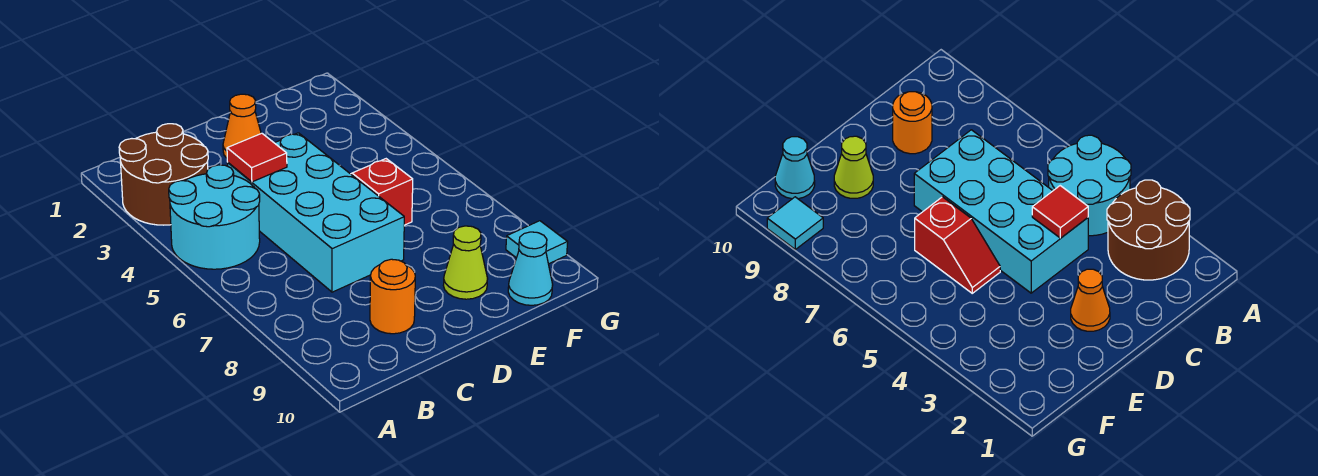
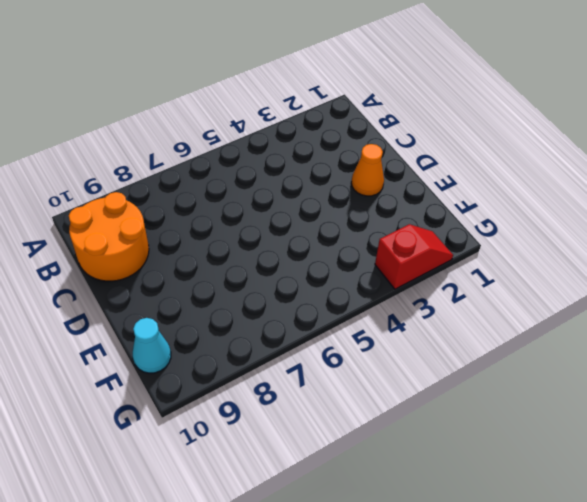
orange 2x2 round brick [69,192,149,281] -> orange 1x1 round brick [370,259,415,334]
red 1x2 slope [375,224,453,289] -> red 1x2 slope moved to [351,159,413,225]
none -> brown 2x2 round brick [119,124,208,225]
none -> cyan 2x2 round brick [169,165,260,269]

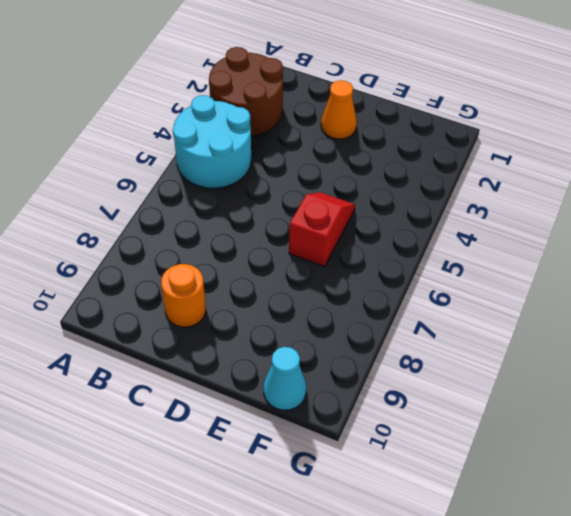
none -> cyan 2x4 brick [227,133,404,292]
none -> lime 1x1 cone [443,226,488,299]

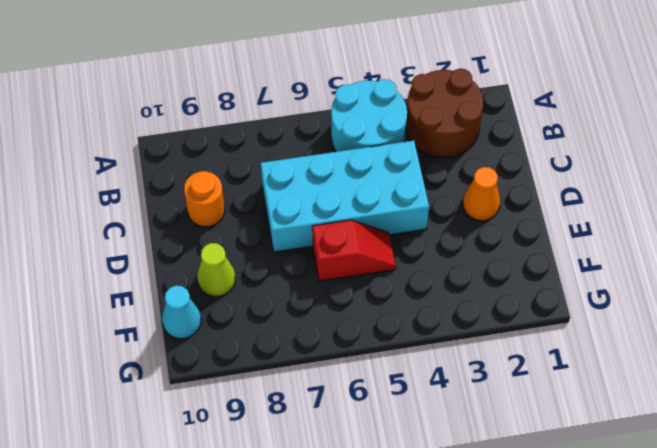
none -> cyan 1x1 tile [506,221,568,264]
none -> red 1x1 tile [227,133,287,182]

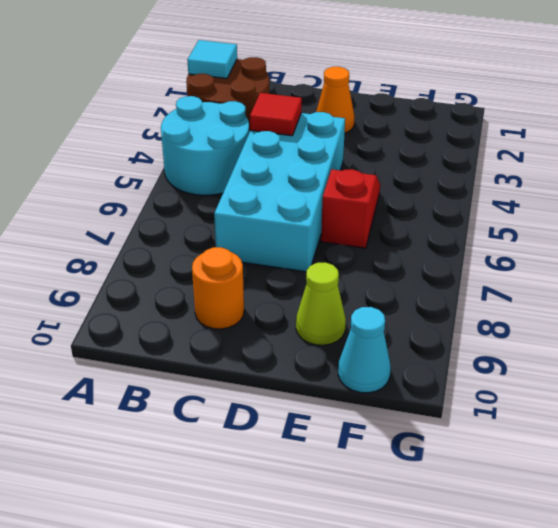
cyan 1x1 tile [187,40,237,79] -> cyan 1x1 tile moved to [506,221,568,264]

